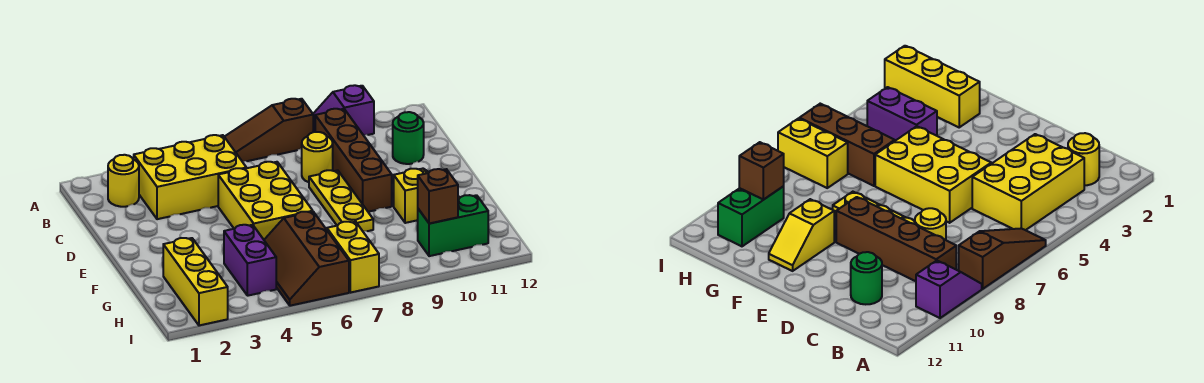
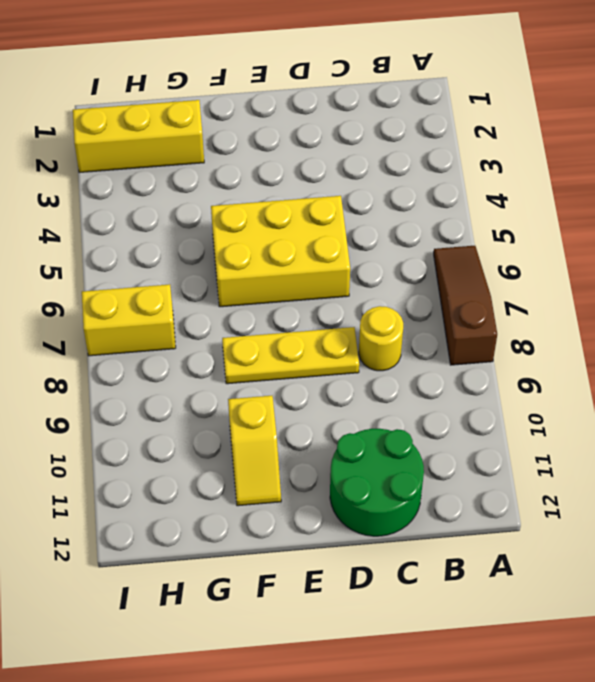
green 2x2 round brick [330,429,424,536] -> green 1x1 round brick [393,112,424,164]
none -> purple 1x2 slope [313,85,374,135]
none -> yellow 1x1 round brick [108,155,139,207]
none -> yellow 2x3 brick [134,135,246,219]

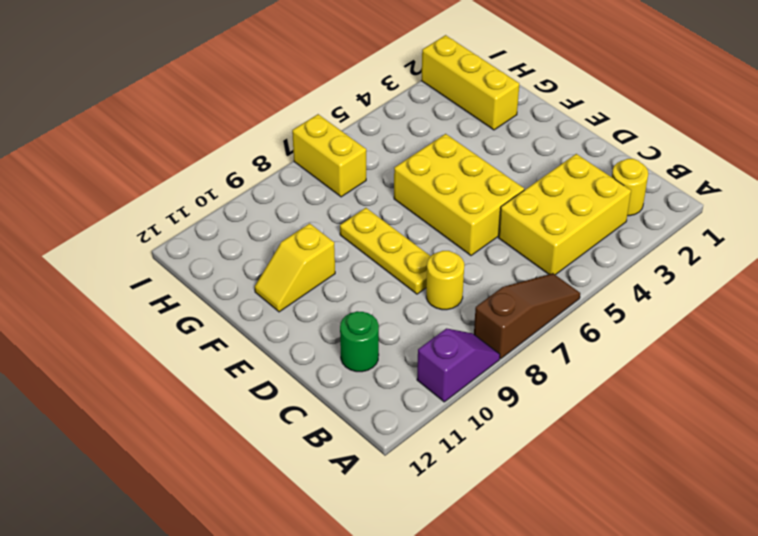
none -> brown 1x4 brick [315,109,392,212]
none -> purple 1x2 brick [224,225,276,296]
none -> brown 2x3 slope [264,212,349,306]

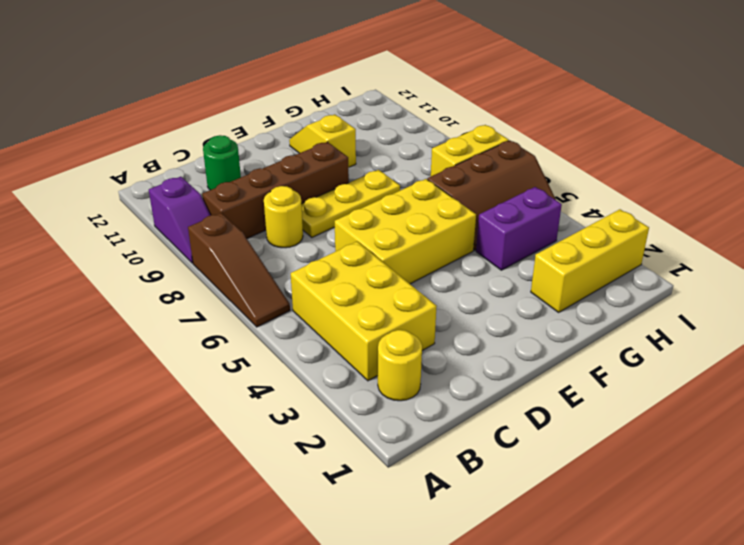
none -> green 1x2 brick [418,195,488,256]
none -> brown 1x1 brick [418,169,458,224]

